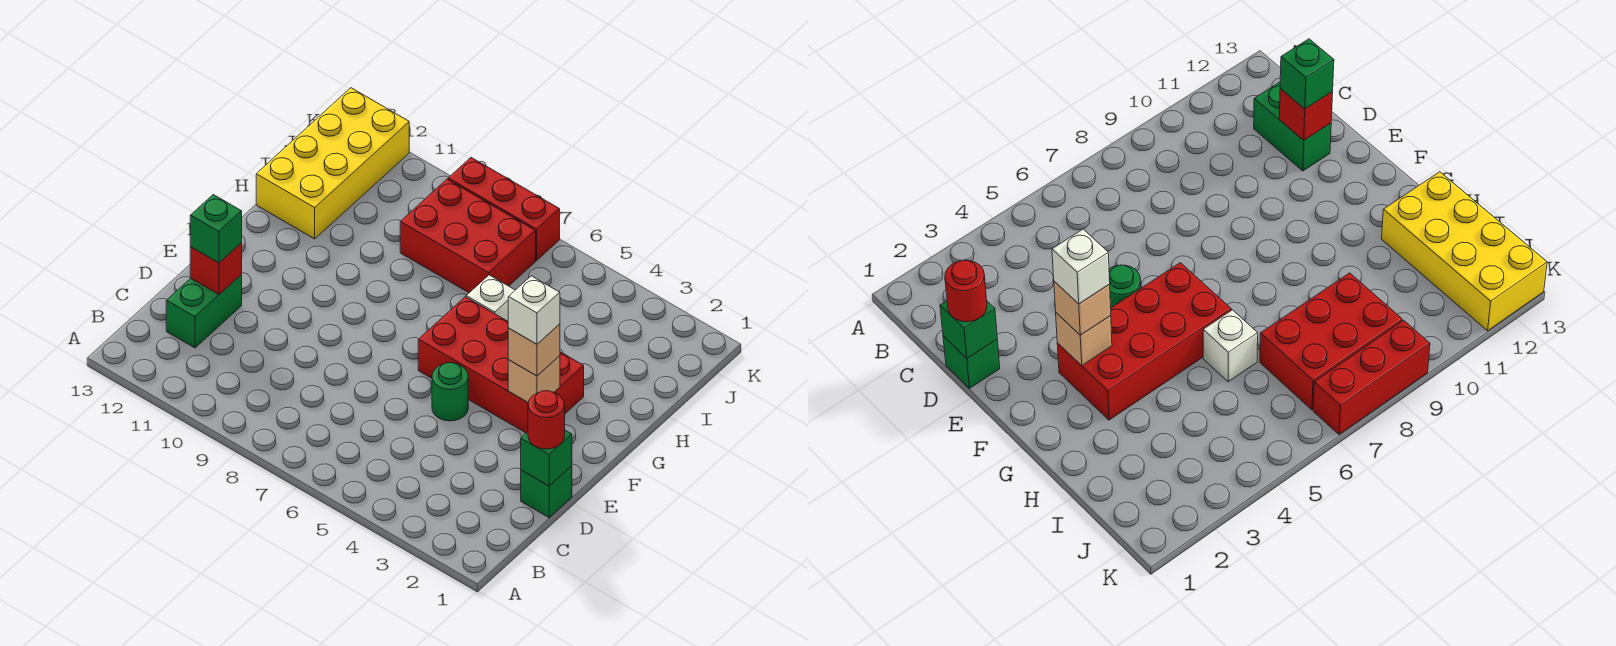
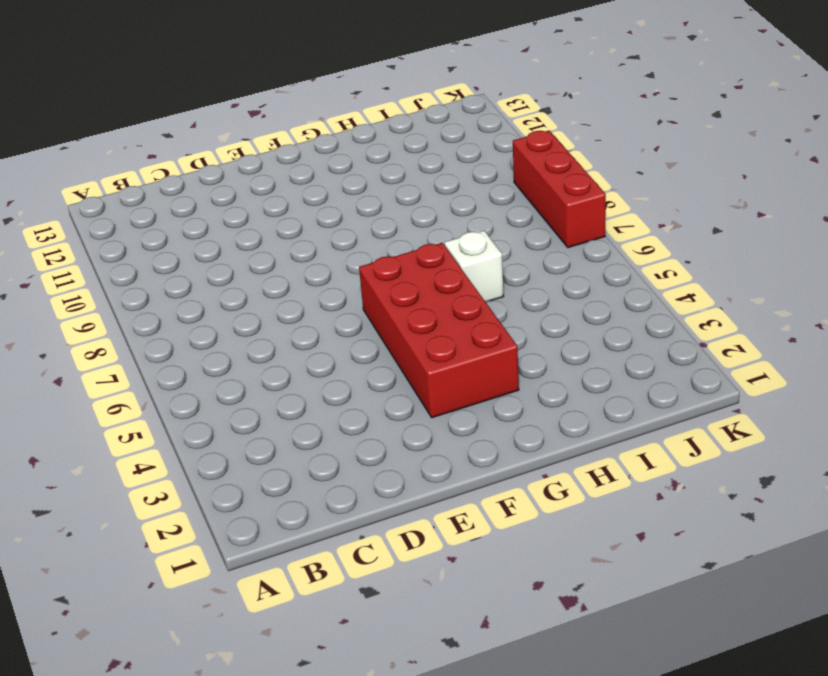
none -> green 1x2 brick [166,275,242,348]
none -> green 1x1 brick [521,466,572,518]
none -> green 1x1 round brick [432,363,468,421]

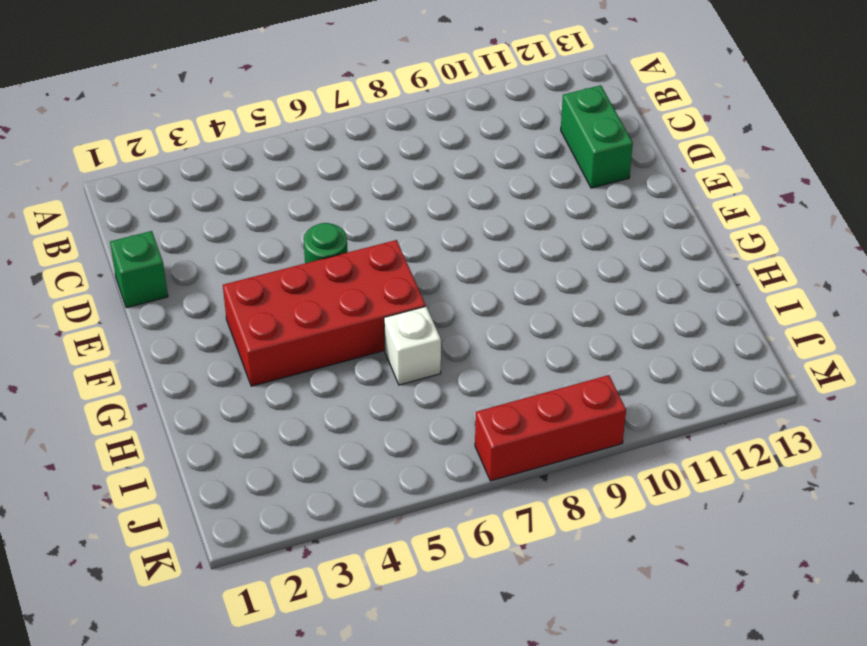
none -> yellow 2x4 brick [256,88,409,239]
none -> red 2x3 brick [400,179,536,293]
none -> green 1x1 brick [521,430,572,486]

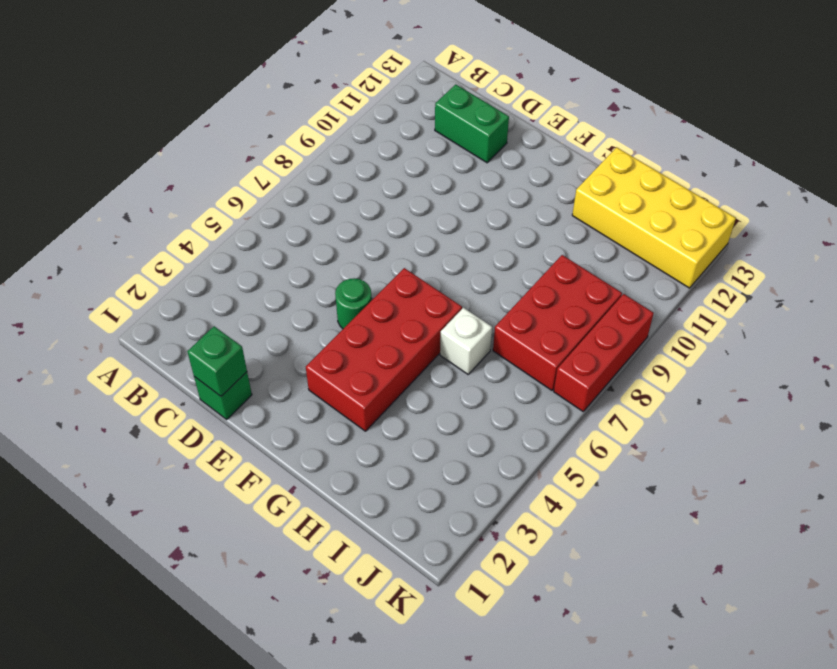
none -> red 1x1 brick [190,243,242,294]
none -> tan 1x1 brick [508,356,560,402]
none -> red 1x1 round brick [528,391,565,449]

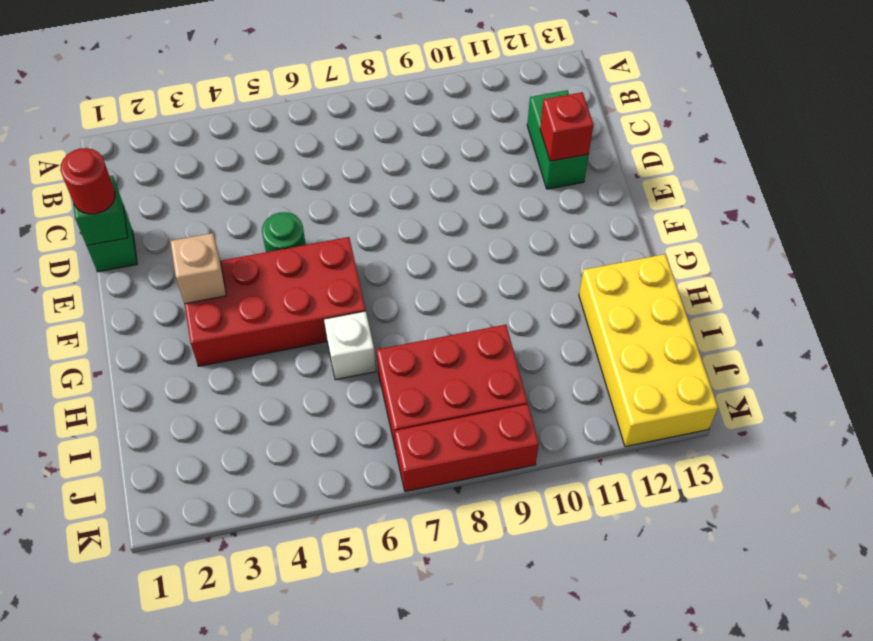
none -> green 1x1 brick [190,195,242,263]
none -> tan 1x1 brick [508,324,560,376]
none -> white 1x1 brick [508,276,560,344]

